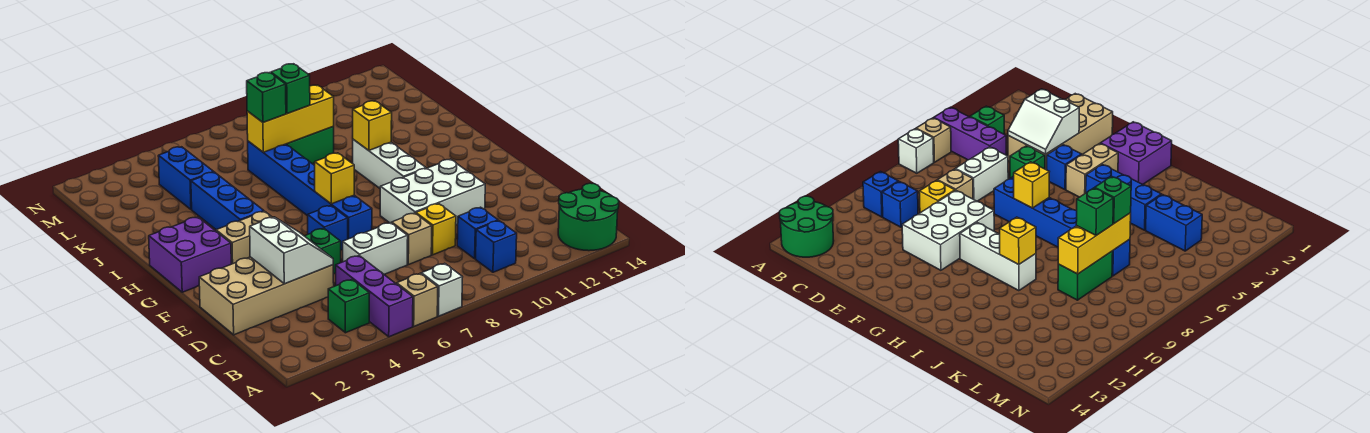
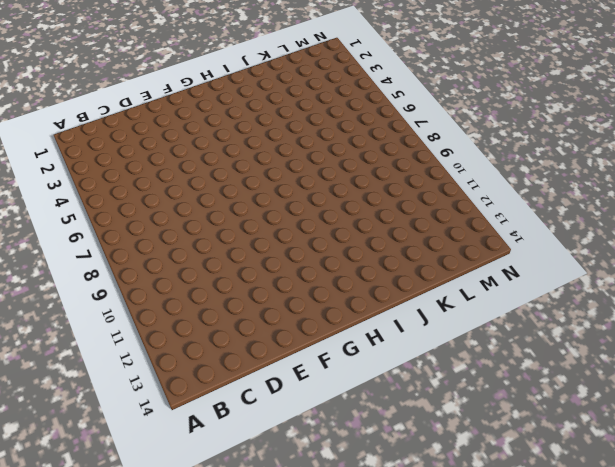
none -> purple 1x3 brick [336,256,413,337]
none -> tan 1x1 brick [397,273,438,326]
none -> white 1x1 brick [421,263,462,316]

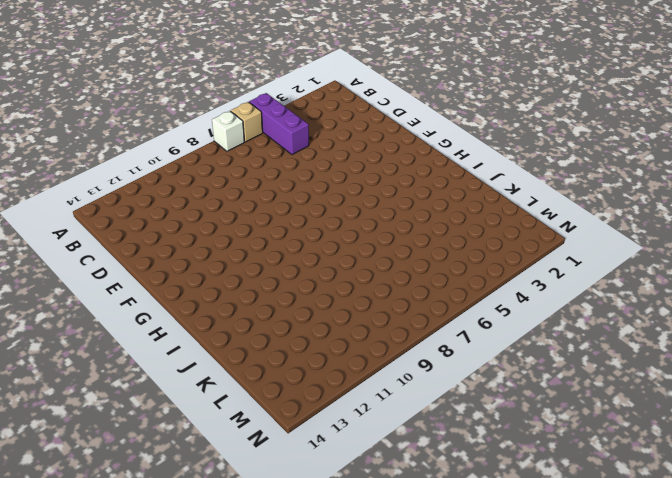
none -> green 2x2 round brick [558,183,619,251]
none -> green 1x1 brick [328,280,370,333]
none -> blue 1x1 brick [476,221,517,272]

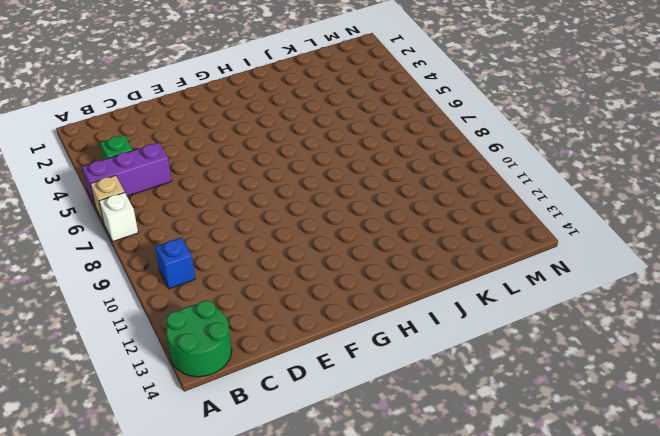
none -> blue 1x1 brick [457,207,498,259]
none -> tan 2x4 brick [199,257,334,335]
none -> white 1x2 brick [343,223,408,274]

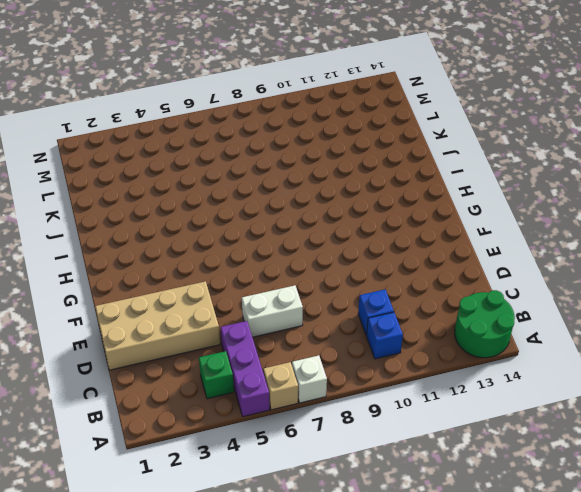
none -> tan 1x1 brick [392,213,432,265]
none -> yellow 1x1 brick [416,204,456,255]
none -> green 1x1 brick [305,228,341,274]

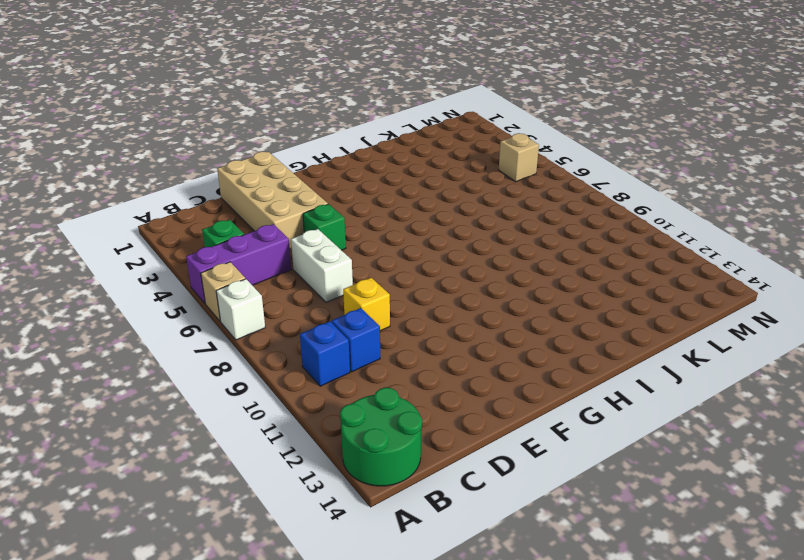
tan 1x1 brick [499,133,539,182] -> tan 1x1 brick moved to [392,213,432,265]
none -> white 2x3 brick [380,159,485,225]
none -> blue 1x1 brick [1047,145,1082,190]
none -> blue 1x1 brick [308,206,348,250]

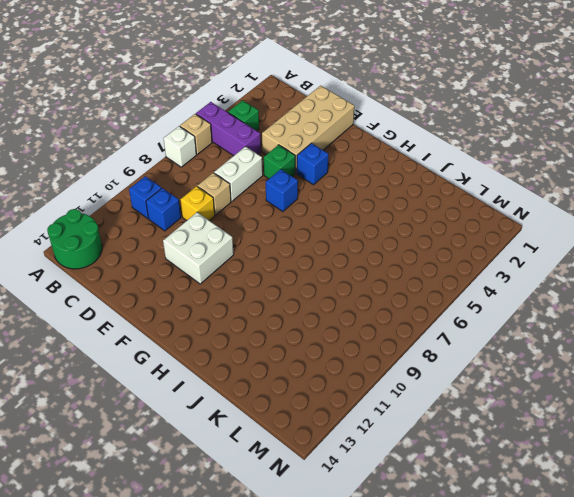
white 2x2 brick [163,212,234,284] -> white 2x3 brick [380,159,485,225]
none -> blue 1x6 brick [248,141,372,239]
none -> purple 2x2 brick [149,217,231,292]
none -> tan 1x2 brick [216,211,272,264]

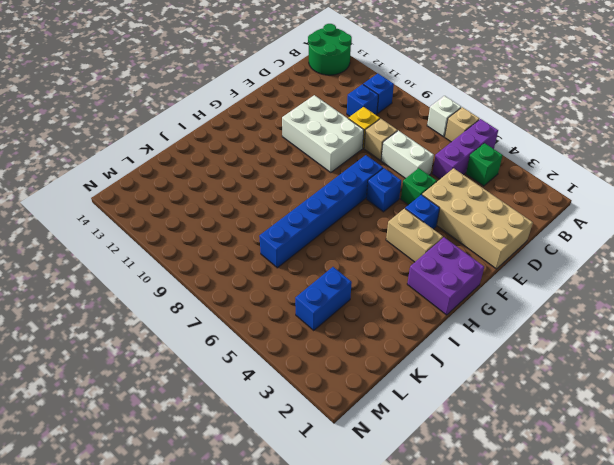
none -> white 1x3 brick [353,139,426,188]
none -> blue 1x3 brick [191,172,264,230]
none -> green 1x2 brick [287,127,334,164]

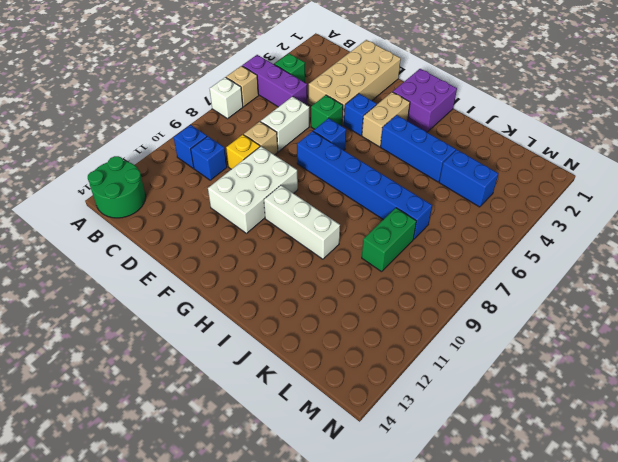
none -> white 2x2 slope [250,217,333,284]
none -> yellow 1x1 brick [315,153,354,204]
none -> yellow 1x1 brick [353,101,392,150]

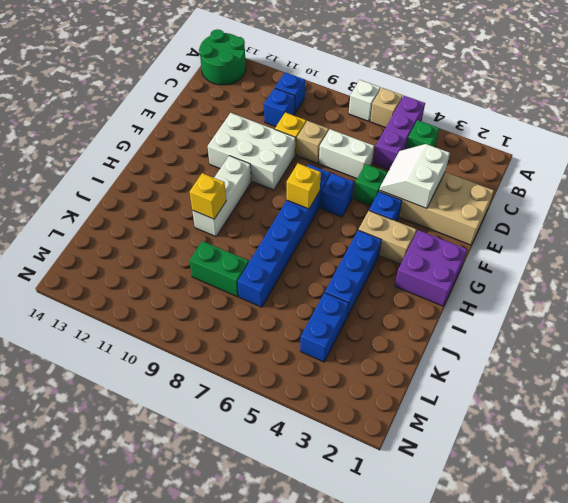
none -> yellow 1x3 brick [247,85,334,152]
none -> green 1x1 brick [247,73,286,122]
none -> green 1x1 brick [271,64,310,114]

